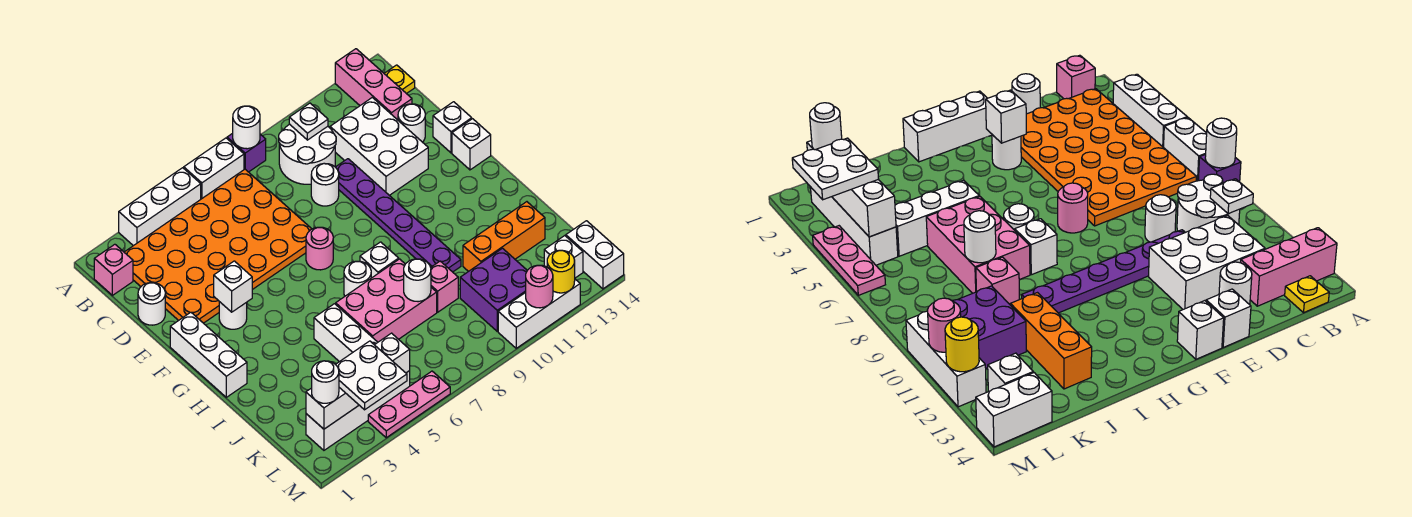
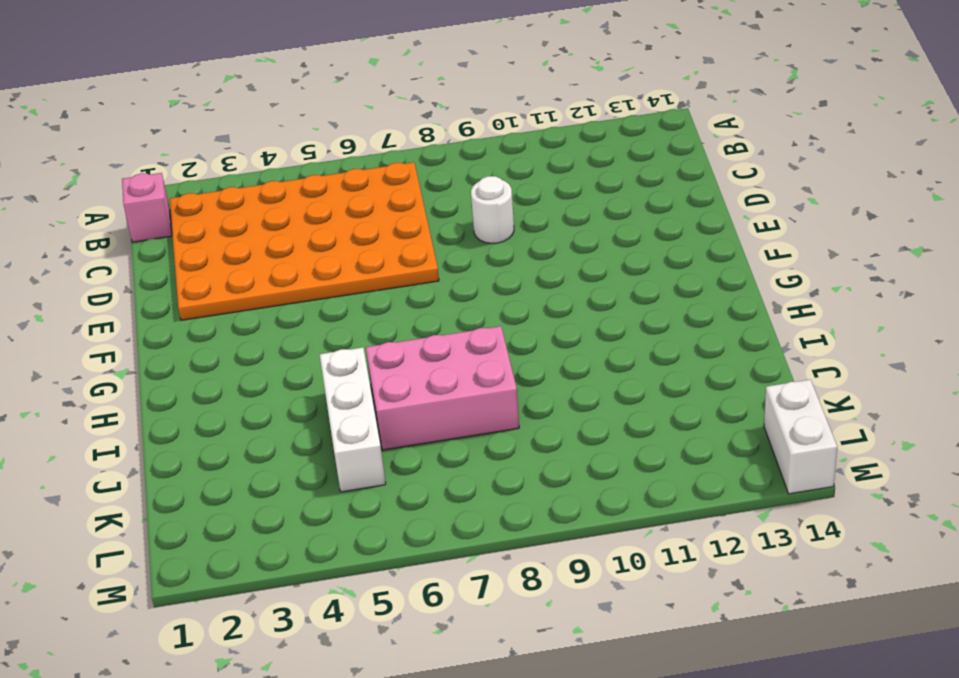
none -> white 1x3 brick [119,168,201,246]
none -> white 1x2 brick [184,138,244,199]
none -> purple 1x1 brick [227,133,266,172]
none -> pink 1x3 brick [335,49,412,120]

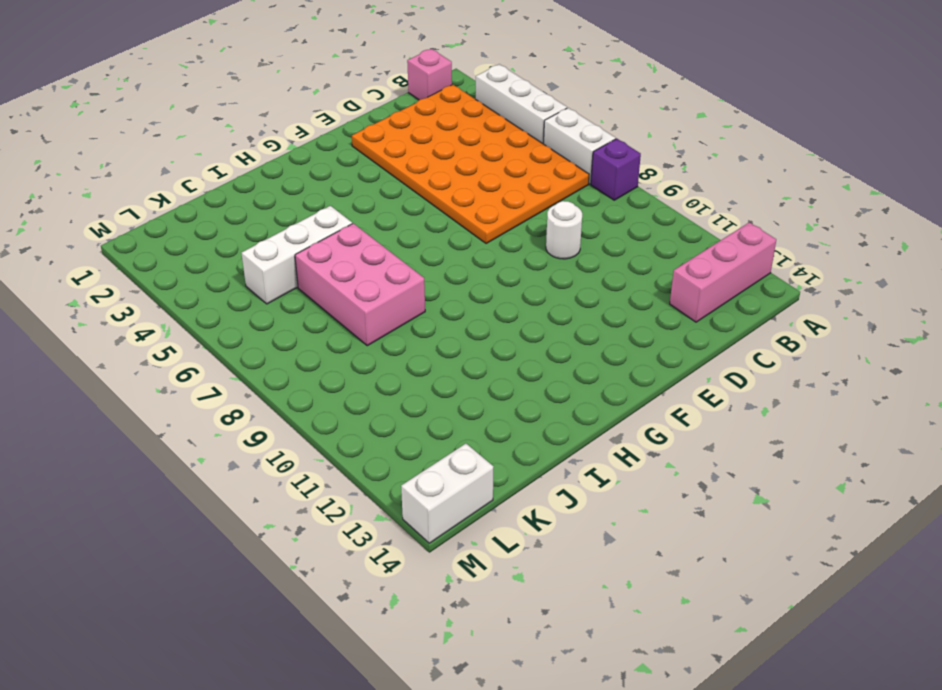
none -> white 2x2 round brick [279,124,336,184]
none -> yellow 1x1 plate [384,65,415,94]
none -> white 2x3 brick [330,97,428,195]
none -> white 1x1 round brick [138,283,165,325]

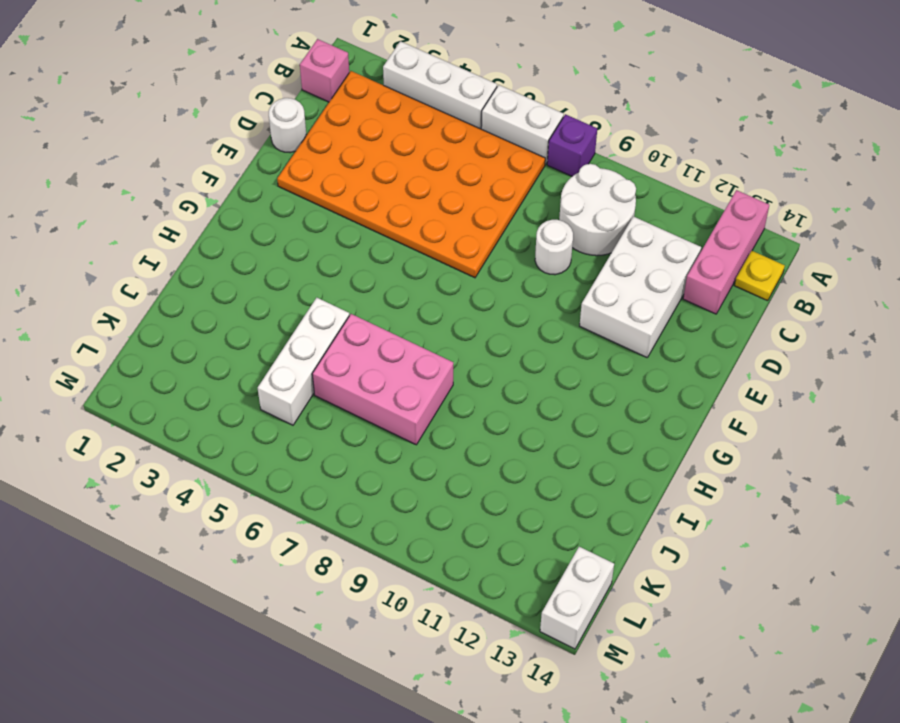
none -> purple 1x6 plate [336,159,461,272]
none -> white 1x1 round brick [398,104,425,142]
none -> white 1x1 brick [433,102,472,153]
none -> white 1x3 brick [170,312,247,397]

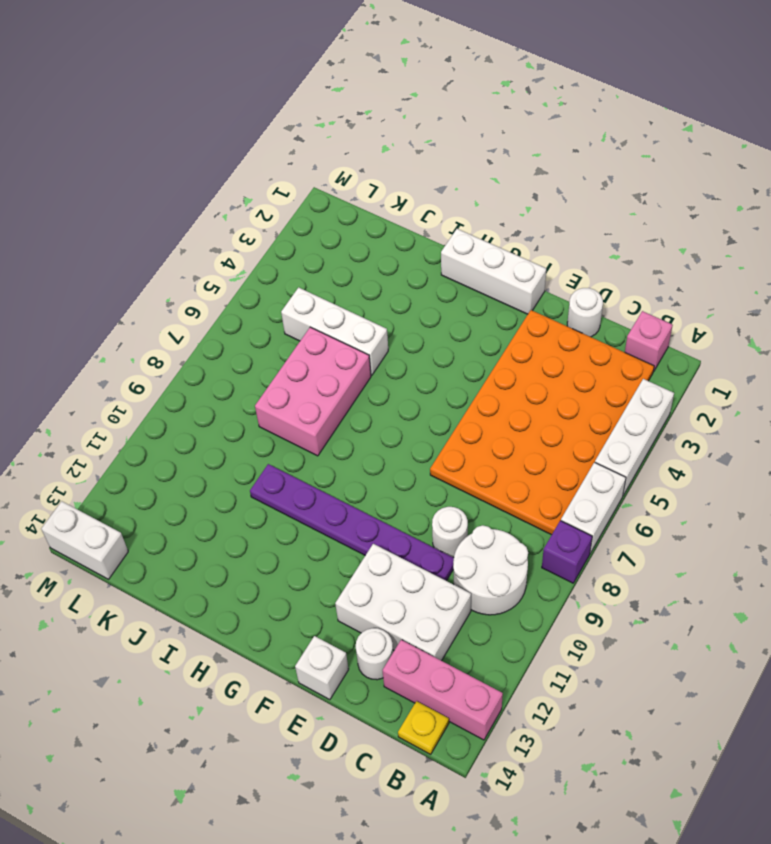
none -> white 1x1 round brick [219,302,247,329]
none -> pink 1x1 round brick [306,227,333,270]
none -> white 1x1 brick [452,119,491,170]
none -> white 1x1 round brick [344,261,371,296]

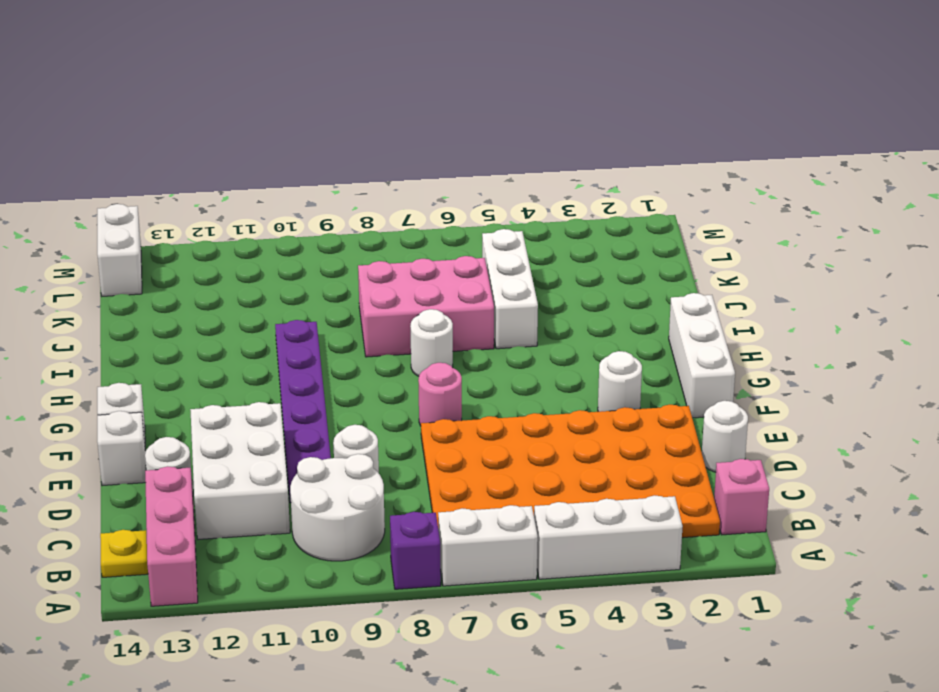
none -> white 1x1 brick [360,242,399,278]
none -> pink 1x1 brick [431,261,458,312]
none -> orange 1x3 brick [463,202,545,272]
none -> purple 2x2 brick [460,248,527,331]

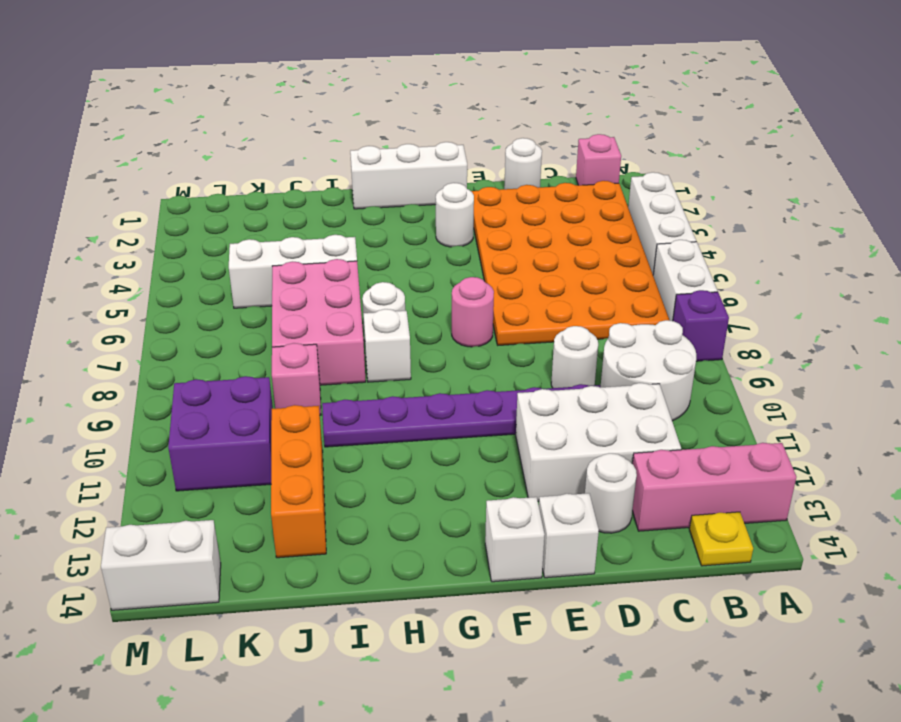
none -> white 1x4 brick [306,371,410,450]
none -> white 1x1 brick [544,236,583,278]
none -> pink 1x3 plate [368,371,450,438]
none -> white 1x3 brick [498,279,580,348]

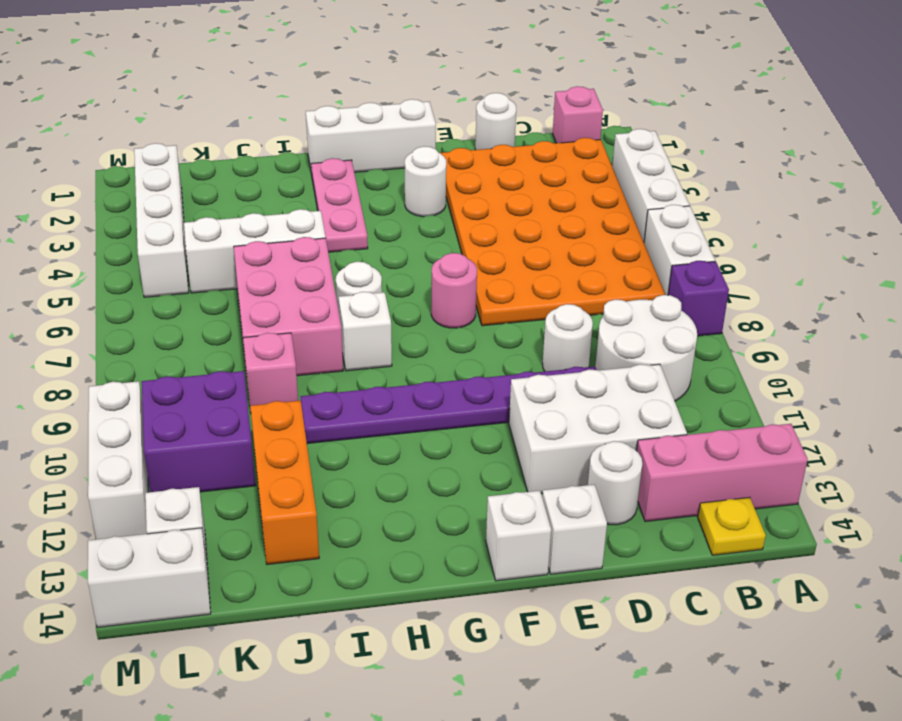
pink 1x3 plate [311,158,368,252] -> pink 1x3 plate moved to [368,371,450,438]
none -> white 1x1 round brick [233,106,260,149]
none -> white 1x1 plate [289,103,328,140]
none -> white 1x1 brick [214,261,252,312]
none -> white 1x1 round brick [404,259,431,302]

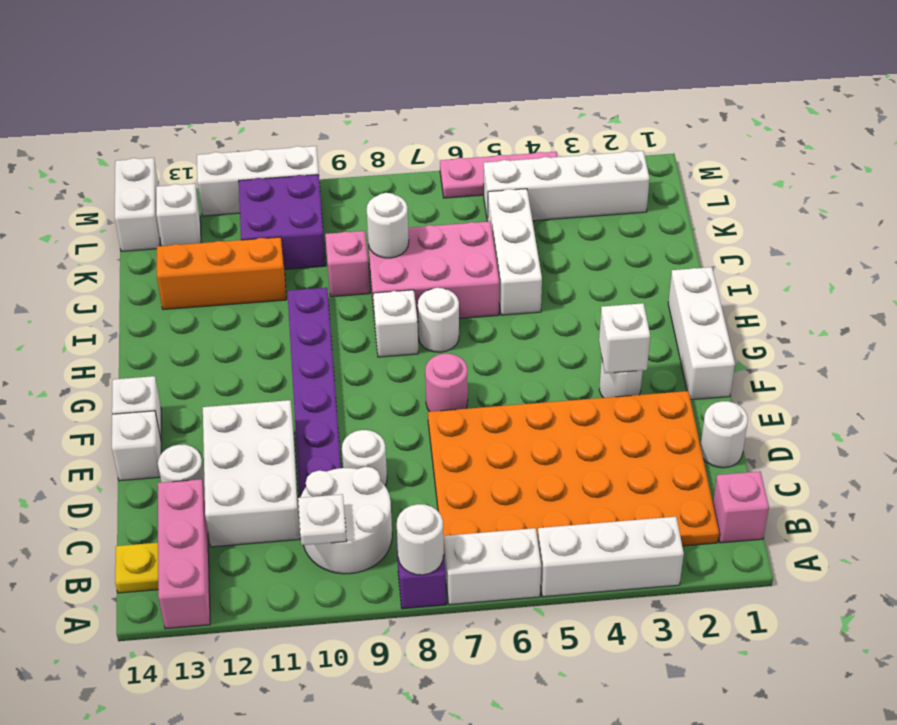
none -> white 1x4 brick [306,333,410,429]
none -> pink 1x1 round brick [526,265,553,308]
none -> yellow 1x1 round brick [547,250,575,293]
none -> white 1x1 round brick [312,361,339,403]

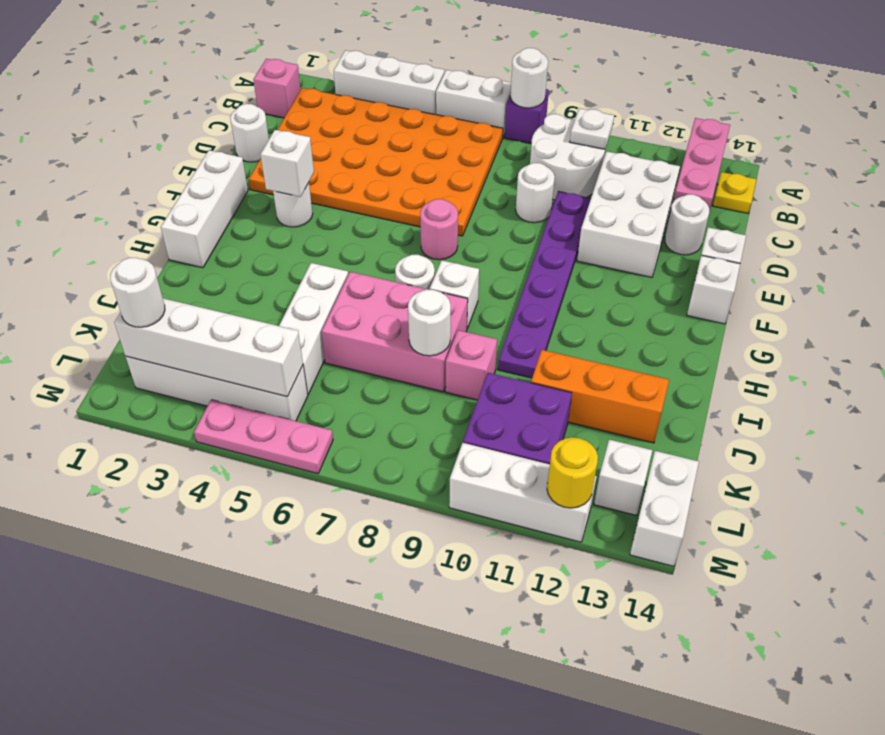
none -> pink 1x1 round brick [526,265,553,308]
none -> white 2x2 plate [336,341,407,410]

